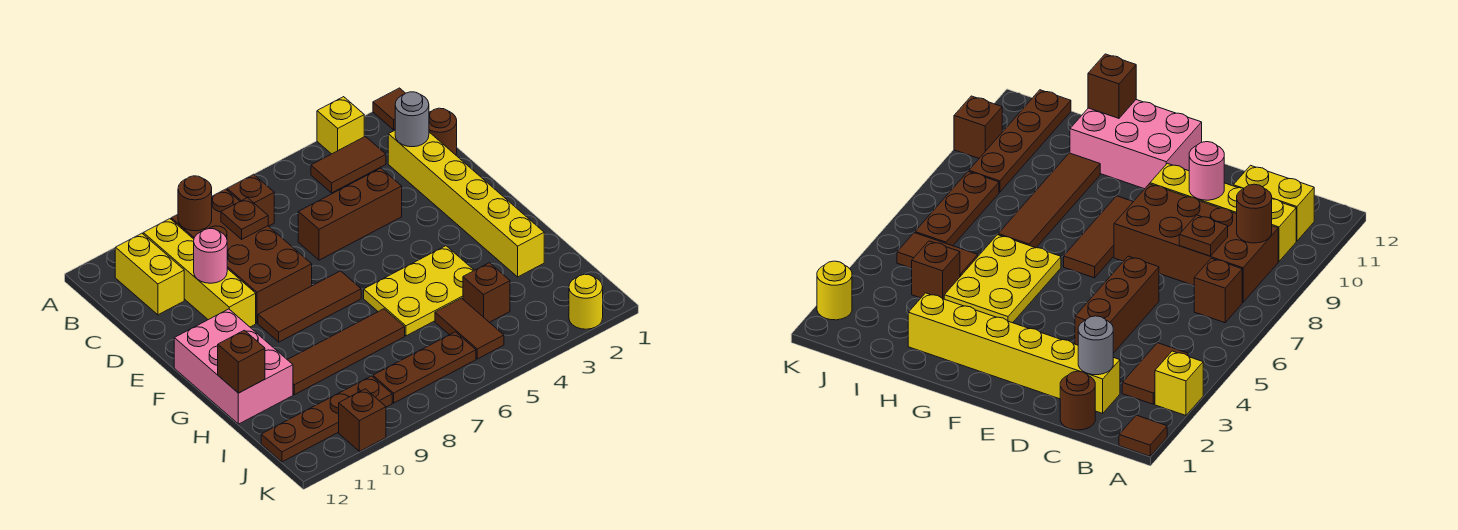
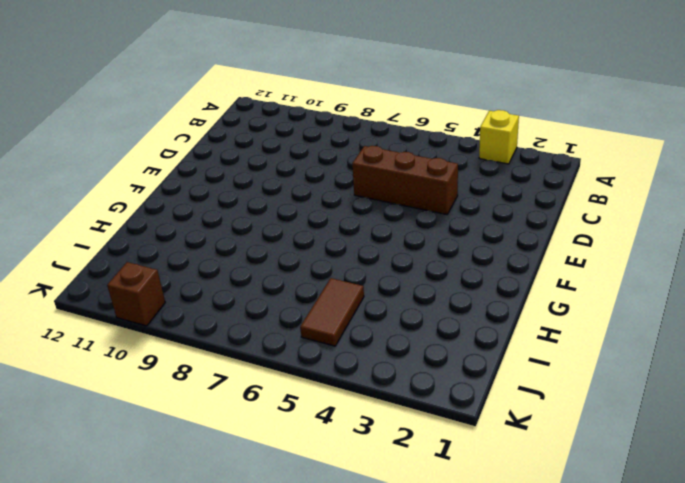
none -> brown 1x1 tile [373,88,405,130]
none -> brown 1x2 tile [311,136,386,193]
none -> brown 1x1 brick [227,174,274,226]

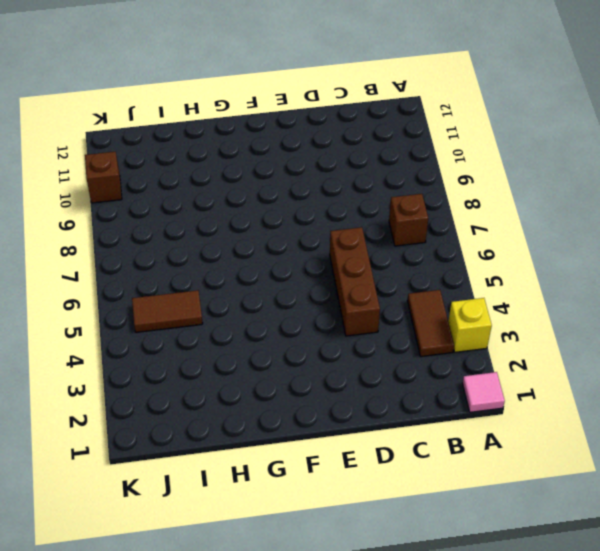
pink 1x1 tile [462,372,505,412] -> brown 1x1 tile [373,88,405,130]
none -> brown 2x4 brick [171,189,312,323]
none -> yellow 1x4 brick [143,219,256,327]
none -> yellow 1x2 brick [115,233,184,315]

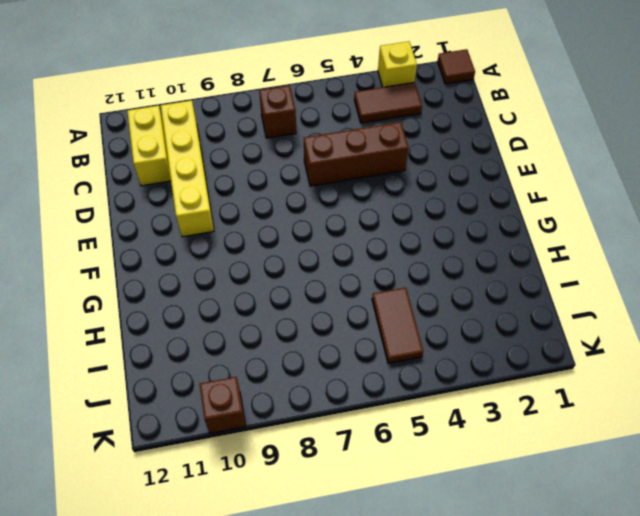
none -> brown 2x4 brick [171,189,312,323]
none -> brown 1x1 round brick [429,108,457,155]
none -> yellow 1x6 brick [388,130,544,277]

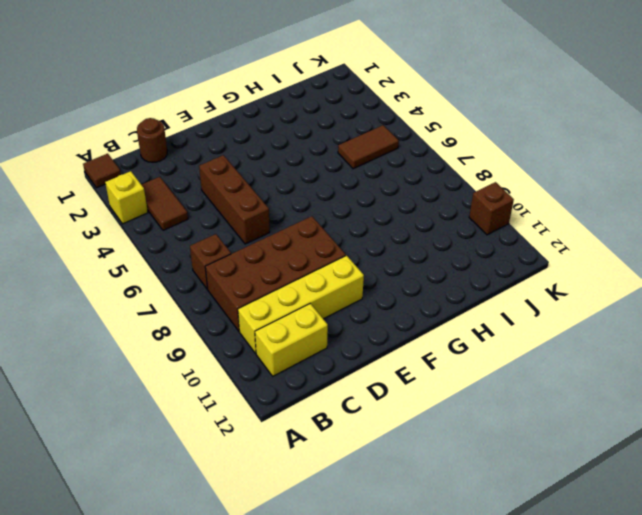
none -> yellow 1x6 brick [388,130,544,277]
none -> brown 1x3 tile [258,271,361,342]
none -> pink 2x3 brick [174,309,293,424]

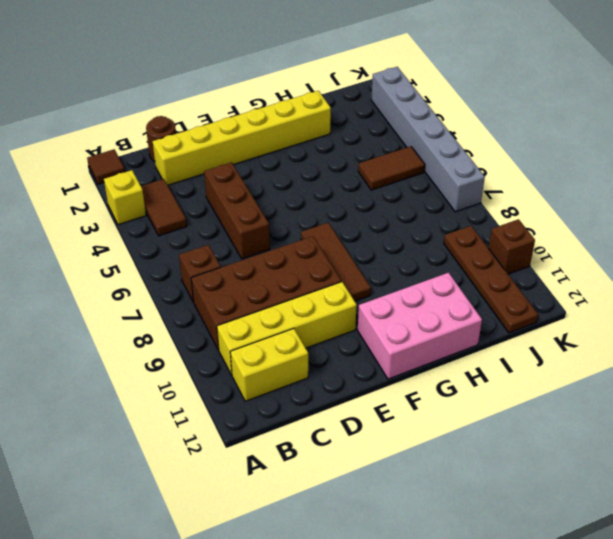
grey 1x6 brick [371,67,485,212] -> yellow 1x1 round brick [569,274,603,329]
none -> yellow 2x3 plate [364,246,474,336]
none -> brown 1x4 tile [287,309,405,395]
none -> brown 1x1 brick [463,263,510,322]

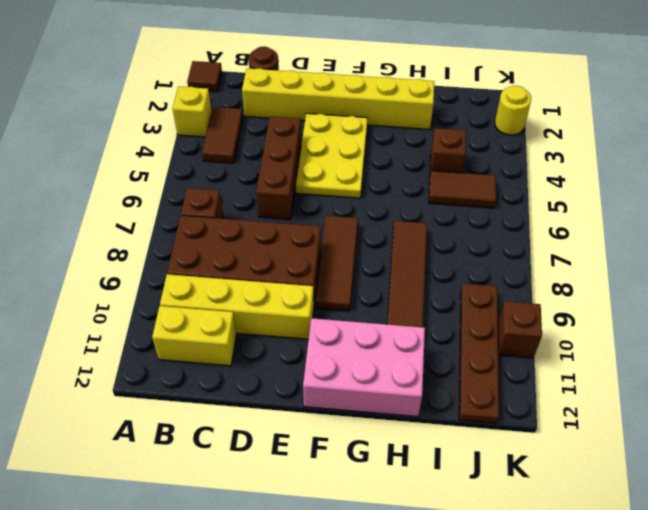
yellow 2x3 plate [296,113,368,198] -> yellow 2x3 plate moved to [364,246,474,336]
none -> brown 1x3 plate [373,332,476,403]
none -> brown 1x1 round brick [178,176,212,231]
none -> grey 1x1 round brick [395,92,429,147]

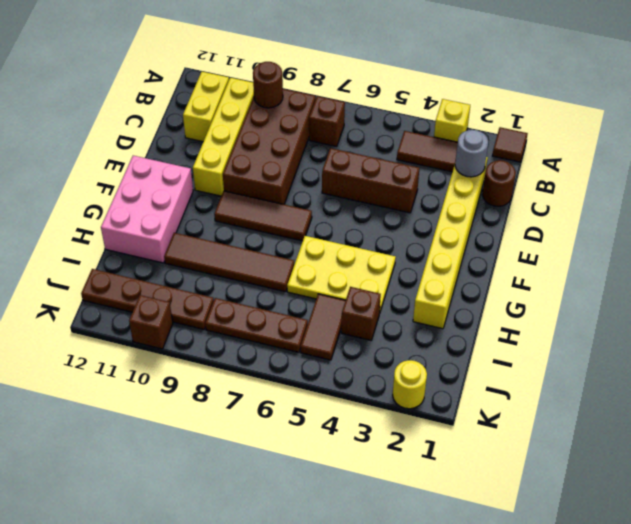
none -> brown 1x1 plate [221,198,268,239]
none -> pink 1x1 round brick [194,229,227,283]
none -> brown 1x1 brick [218,330,265,393]

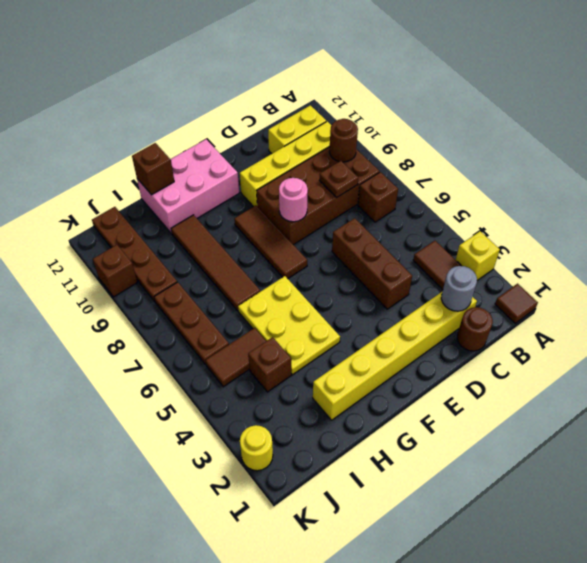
pink 1x1 round brick [279,178,308,222] -> pink 1x1 round brick moved to [194,229,227,283]

